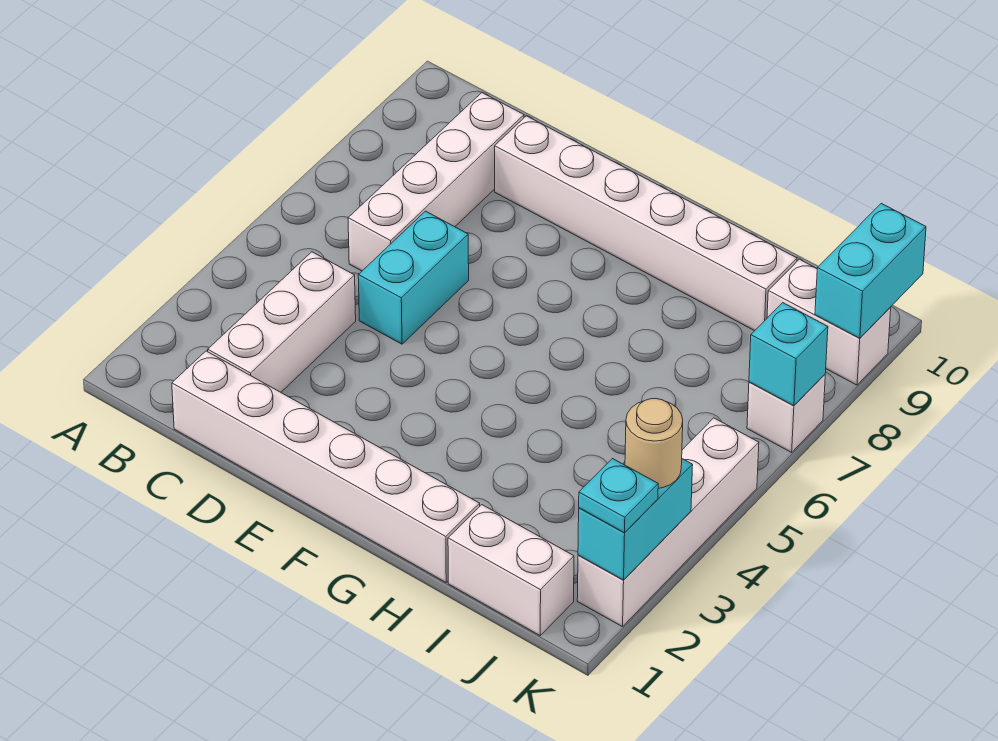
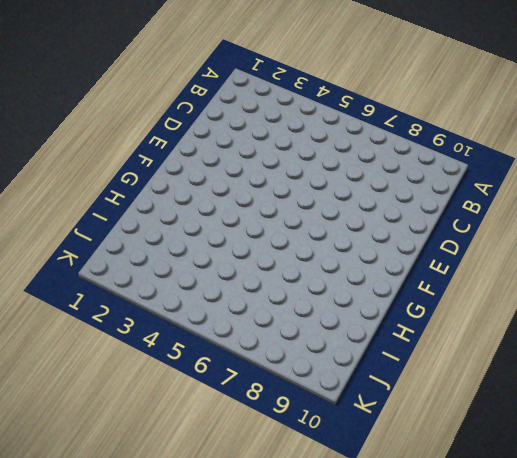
none -> white 1x6 brick [172,351,480,582]
none -> white 1x3 brick [208,252,356,392]
none -> white 1x4 brick [348,93,524,271]

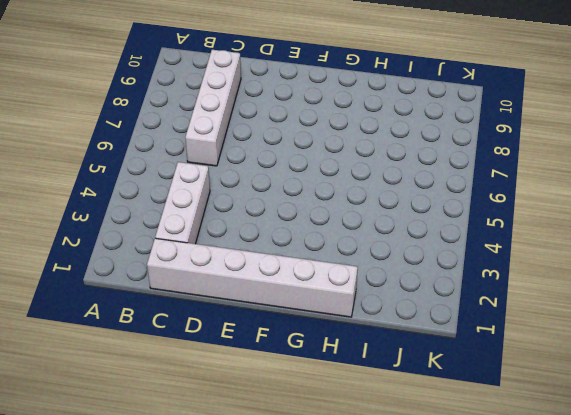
none -> cyan 1x2 brick [358,211,469,344]
none -> white 1x6 brick [495,116,797,331]
none -> white 1x2 brick [448,505,574,636]

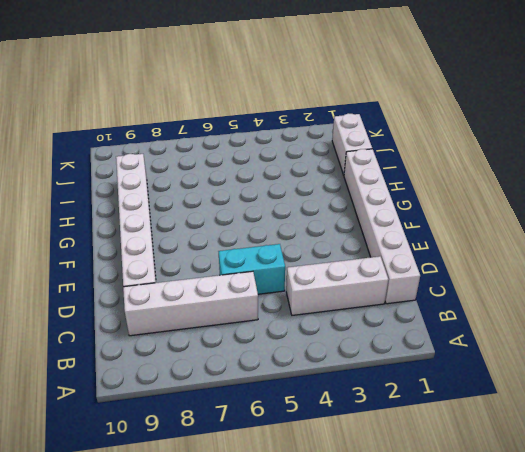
none -> white 1x2 brick [767,259,891,385]
none -> white 1x4 brick [577,418,759,627]
none -> white 1x1 brick [747,375,825,452]

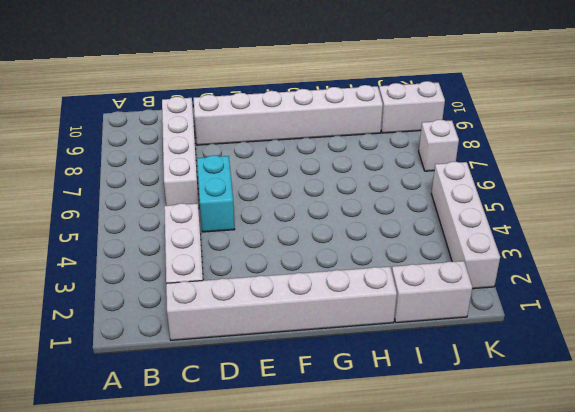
none -> cyan 1x2 brick [578,459,693,580]
none -> cyan 1x1 brick [749,303,828,406]
none -> cyan 1x2 brick [815,203,926,338]

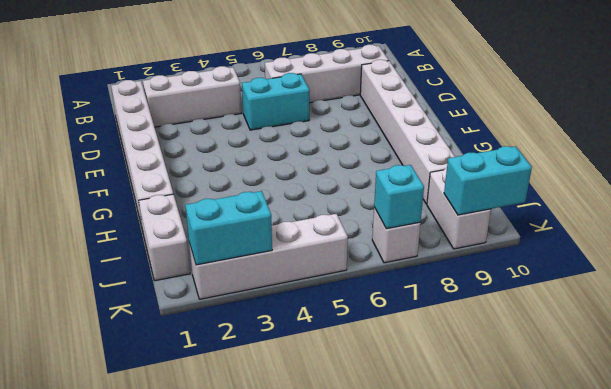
none -> cyan 1x1 plate [579,459,658,533]
none -> tan 1x1 round brick [625,399,683,488]

